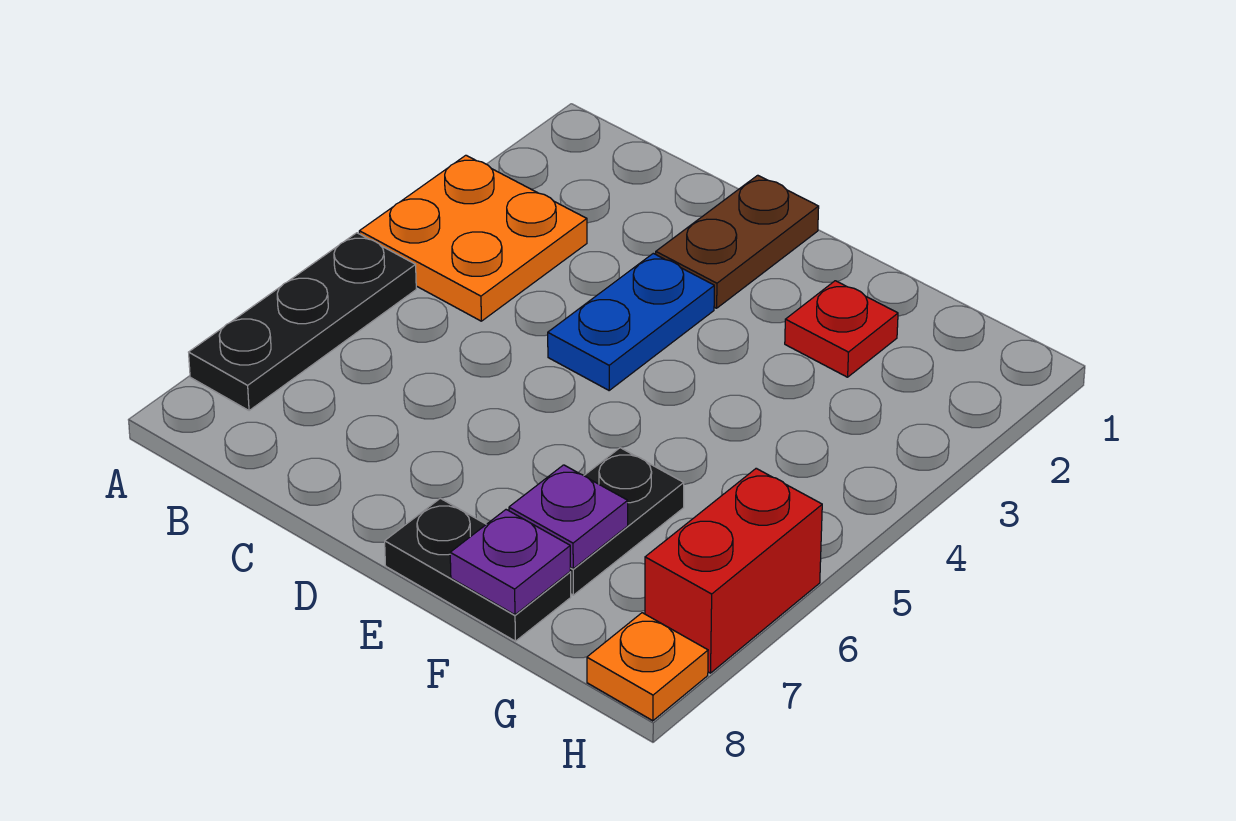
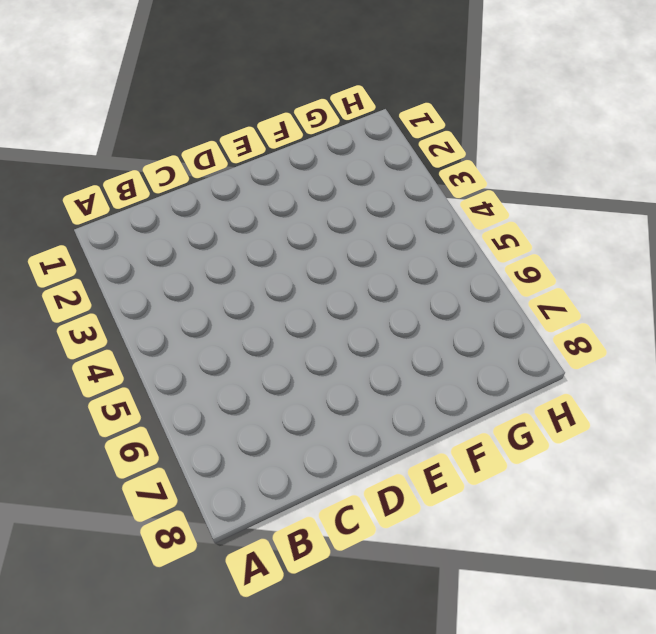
none -> orange 2x2 plate [359,155,587,321]
none -> black 1x3 plate [189,233,416,411]

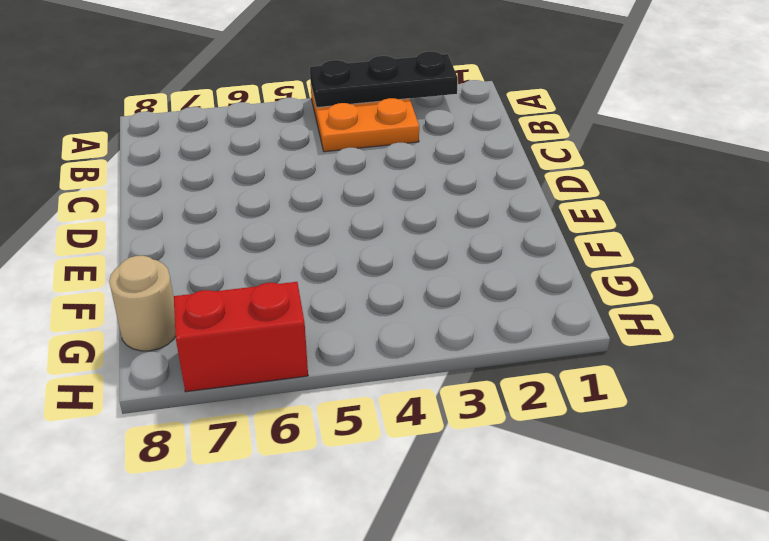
black 1x3 plate [310,52,458,108] -> black 1x3 plate moved to [189,233,416,411]
tan 1x1 round brick [109,256,176,351] -> none
none -> brown 1x2 plate [656,175,819,308]
none -> blue 1x2 plate [548,253,714,390]

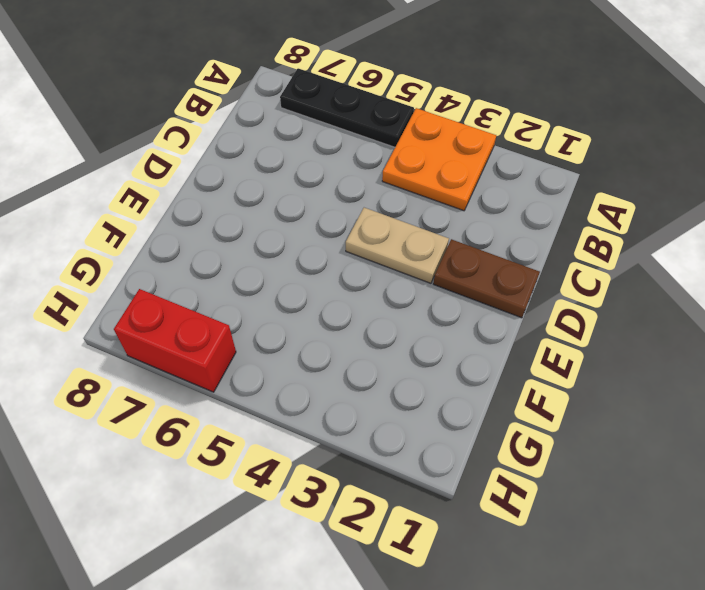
tan 1x2 plate [346,208,449,283] -> blue 1x2 plate [548,253,714,390]
none -> black 1x2 plate [385,498,571,641]
none -> red 1x1 plate [785,281,898,377]

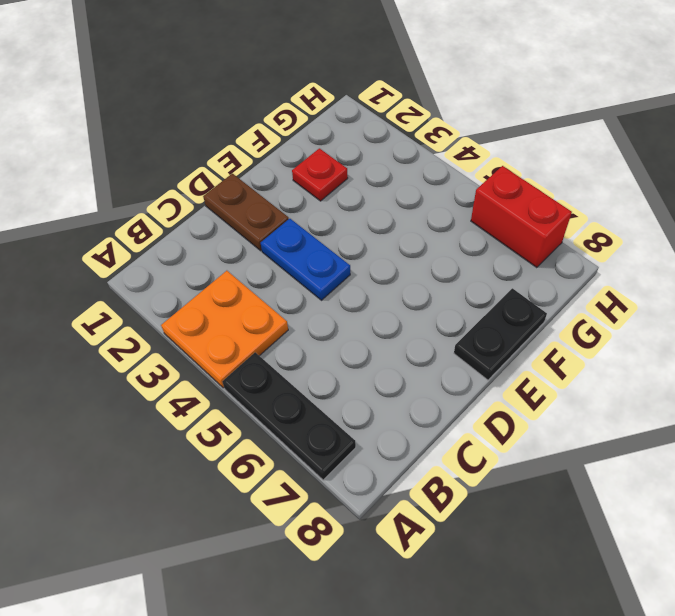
none -> black 1x2 plate [570,448,684,595]
none -> orange 1x1 plate [587,613,708,721]

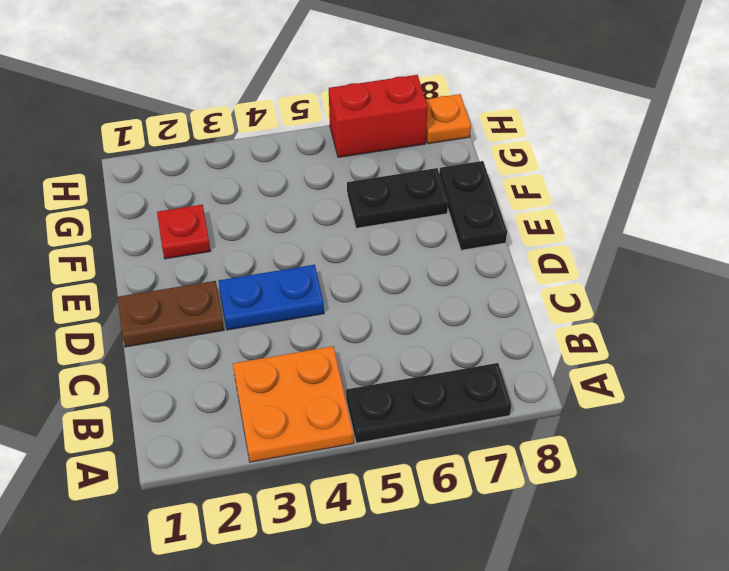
none -> purple 1x1 plate [509,465,628,569]
none -> purple 1x1 plate [450,510,570,615]

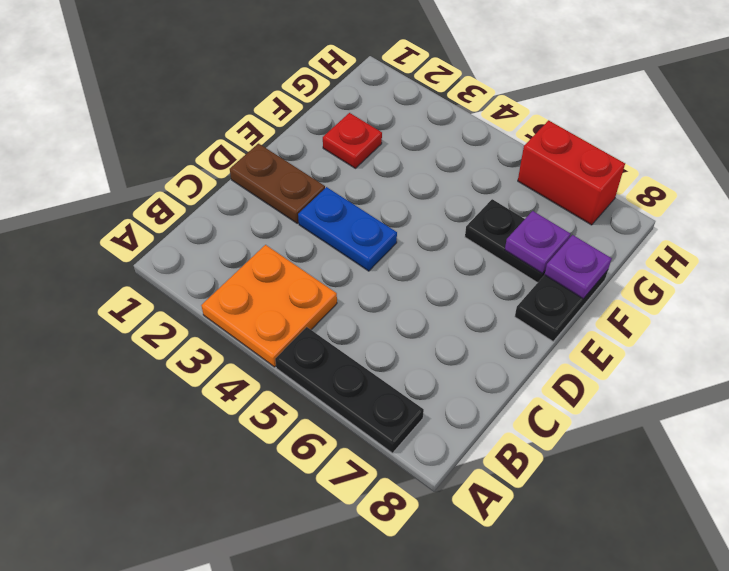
none -> orange 1x1 plate [587,613,708,721]

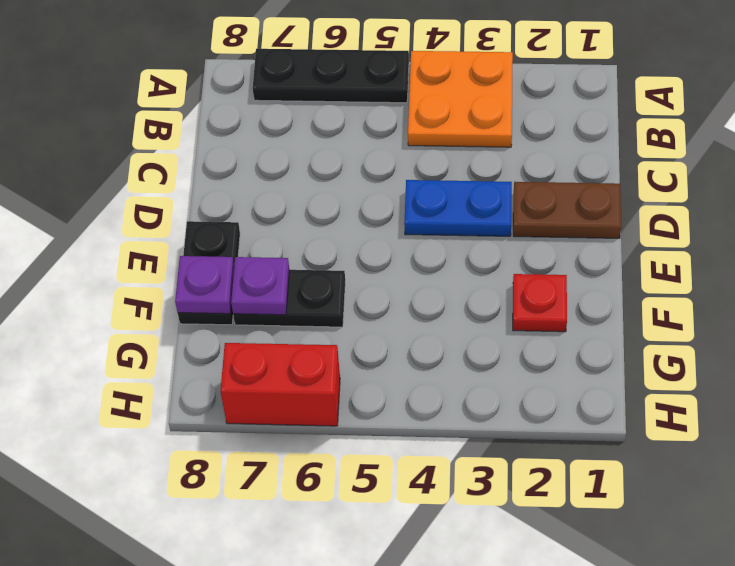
none -> orange 1x1 plate [587,613,708,721]

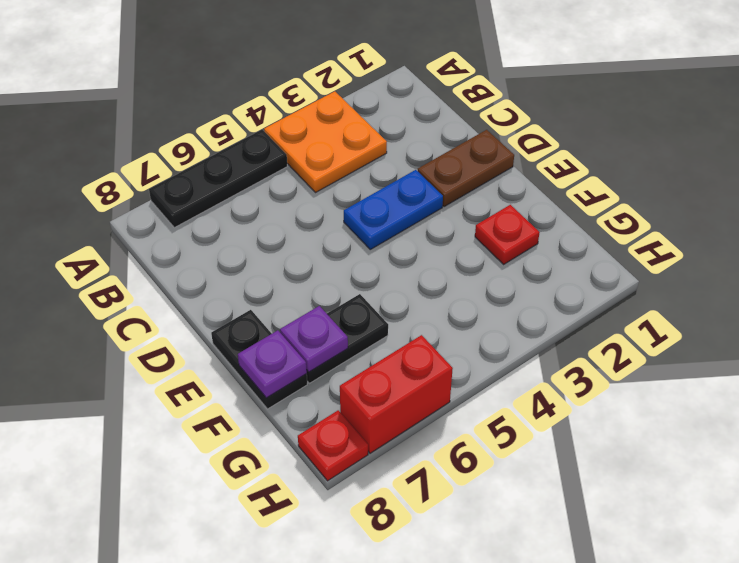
red 1x1 plate [298,410,368,481] -> orange 1x1 plate [587,613,708,721]

